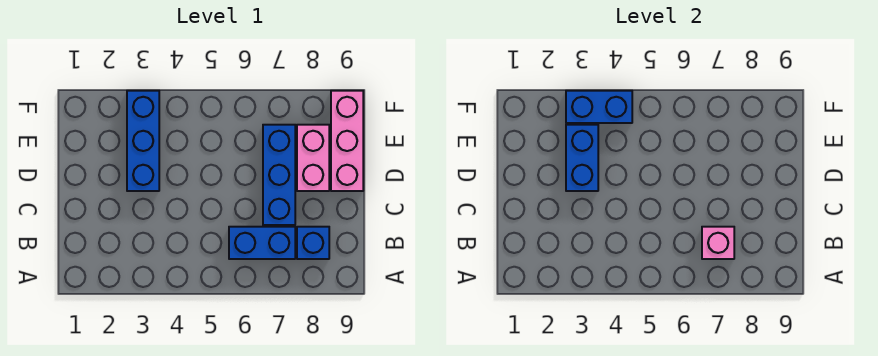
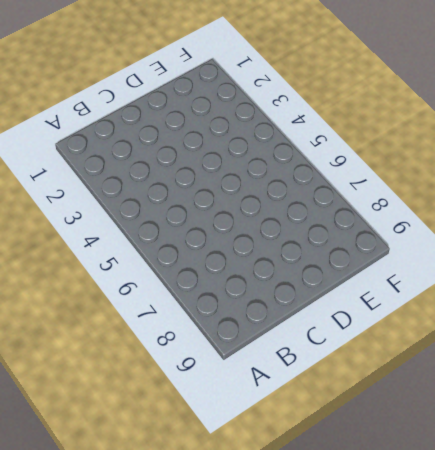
none -> blue 1x2 brick [229,227,295,259]
none -> blue 1x1 brick [297,227,329,259]

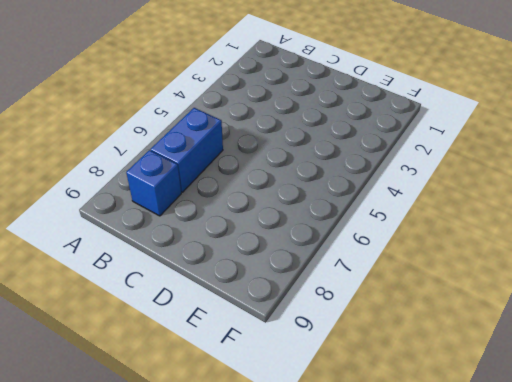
none -> blue 1x3 brick [263,125,295,225]
none -> blue 1x3 brick [127,91,159,191]

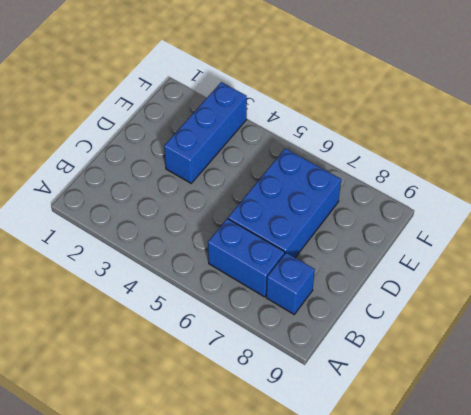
blue 2x3 brick [228,149,341,257] -> blue 1x3 brick [263,125,295,225]
none -> pink 1x2 brick [297,125,329,191]
none -> pink 1x3 brick [331,91,363,191]

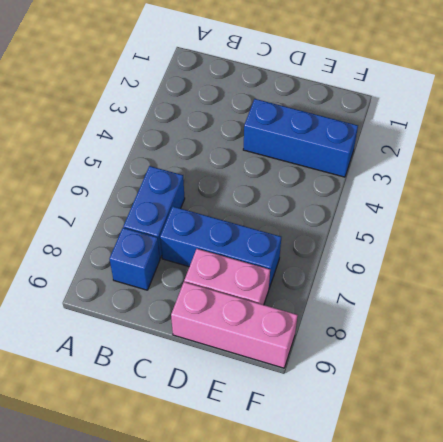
none -> pink 1x1 brick [702,227,734,259]
none -> blue 1x2 brick [566,125,598,191]

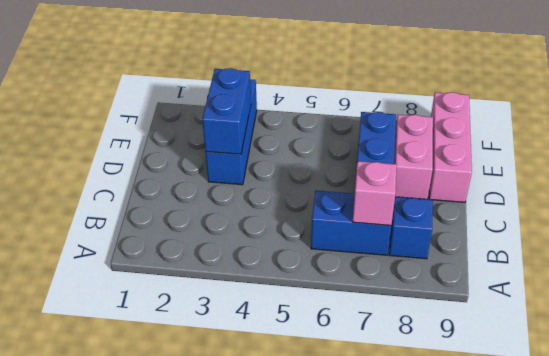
none -> blue 1x2 brick [566,91,632,123]

